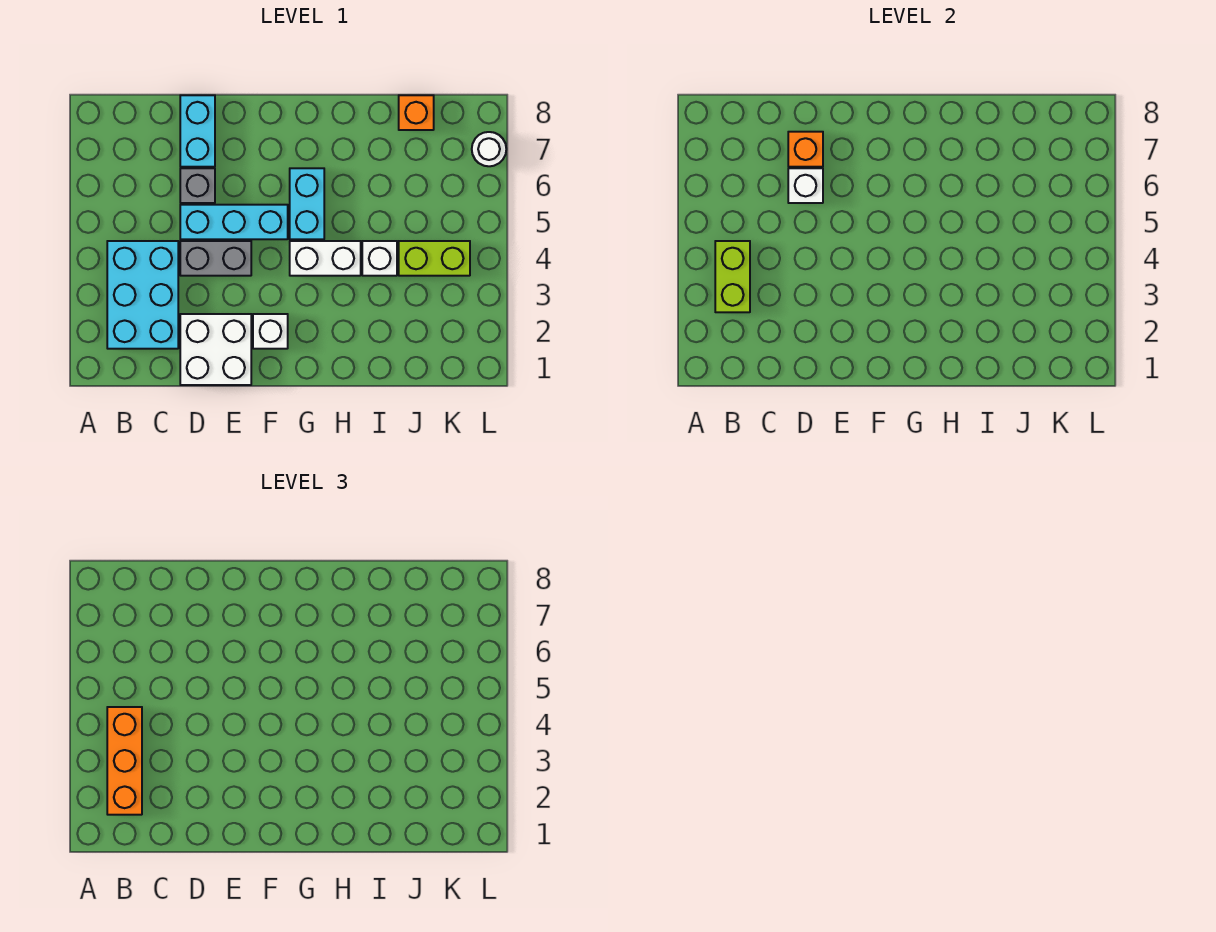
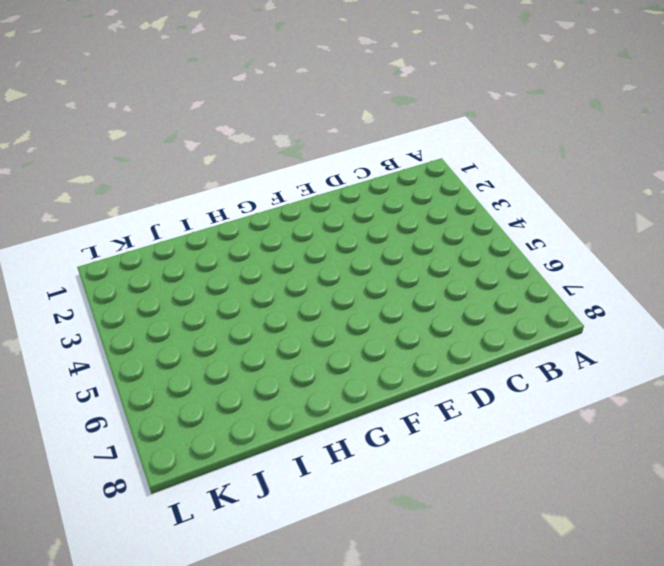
none -> cyan 2x3 brick [107,241,178,349]
none -> white 2x2 brick [180,314,251,385]
none -> grey 1x2 brick [180,241,251,276]

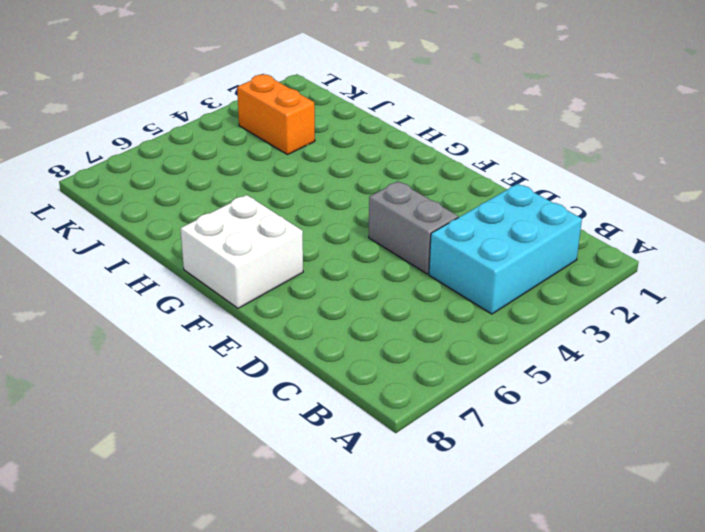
white 2x2 brick [180,195,303,308] -> white 2x2 brick moved to [180,314,251,385]
orange 1x2 brick [237,75,315,155] -> none
none -> cyan 1x3 brick [180,205,288,239]
none -> grey 1x1 brick [180,168,215,203]
none -> cyan 1x2 brick [180,95,215,167]

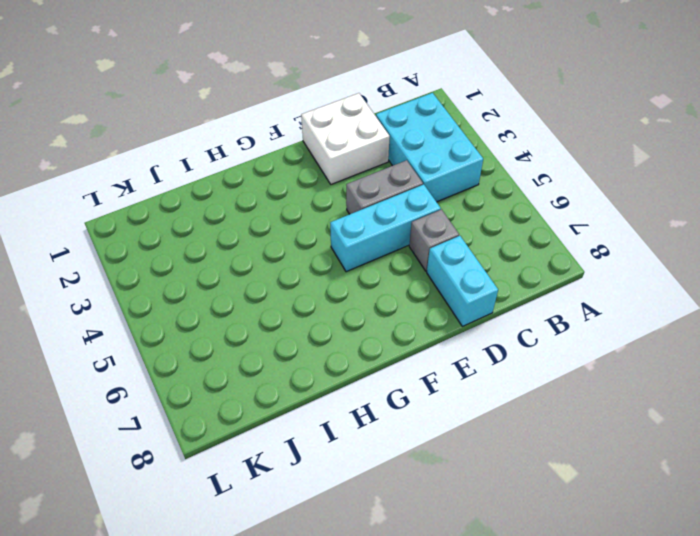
none -> white 1x1 brick [253,314,288,349]
none -> white 1x2 brick [290,241,361,276]
none -> cyan 1x2 brick [290,168,324,239]

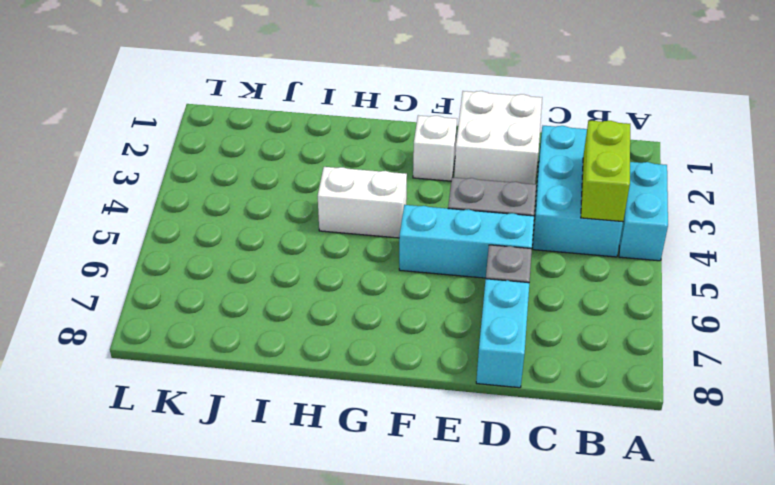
cyan 1x2 brick [619,162,668,261] -> cyan 1x2 brick moved to [290,168,324,239]
none -> white 1x1 brick [362,241,397,276]
none -> lime 1x2 brick [399,241,470,276]
none -> orange 1x1 brick [399,95,434,130]

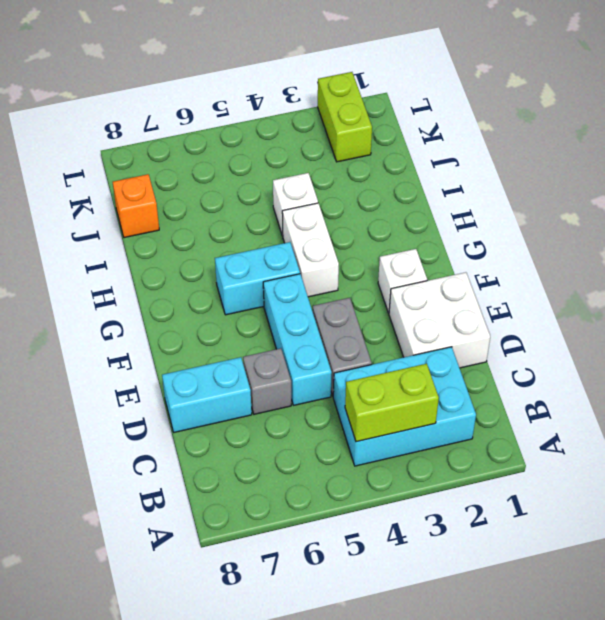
lime 1x2 brick [318,72,372,162] -> lime 1x2 brick moved to [399,241,470,276]
none -> white 1x1 round brick [472,132,506,166]
none -> white 1x1 brick [788,168,823,203]
none -> orange 1x1 brick [788,132,823,167]

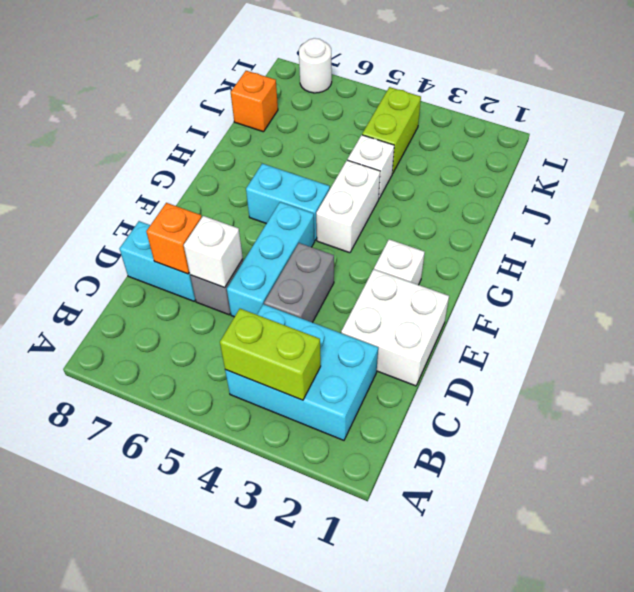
none -> orange 1x3 brick [107,707,142,815]

